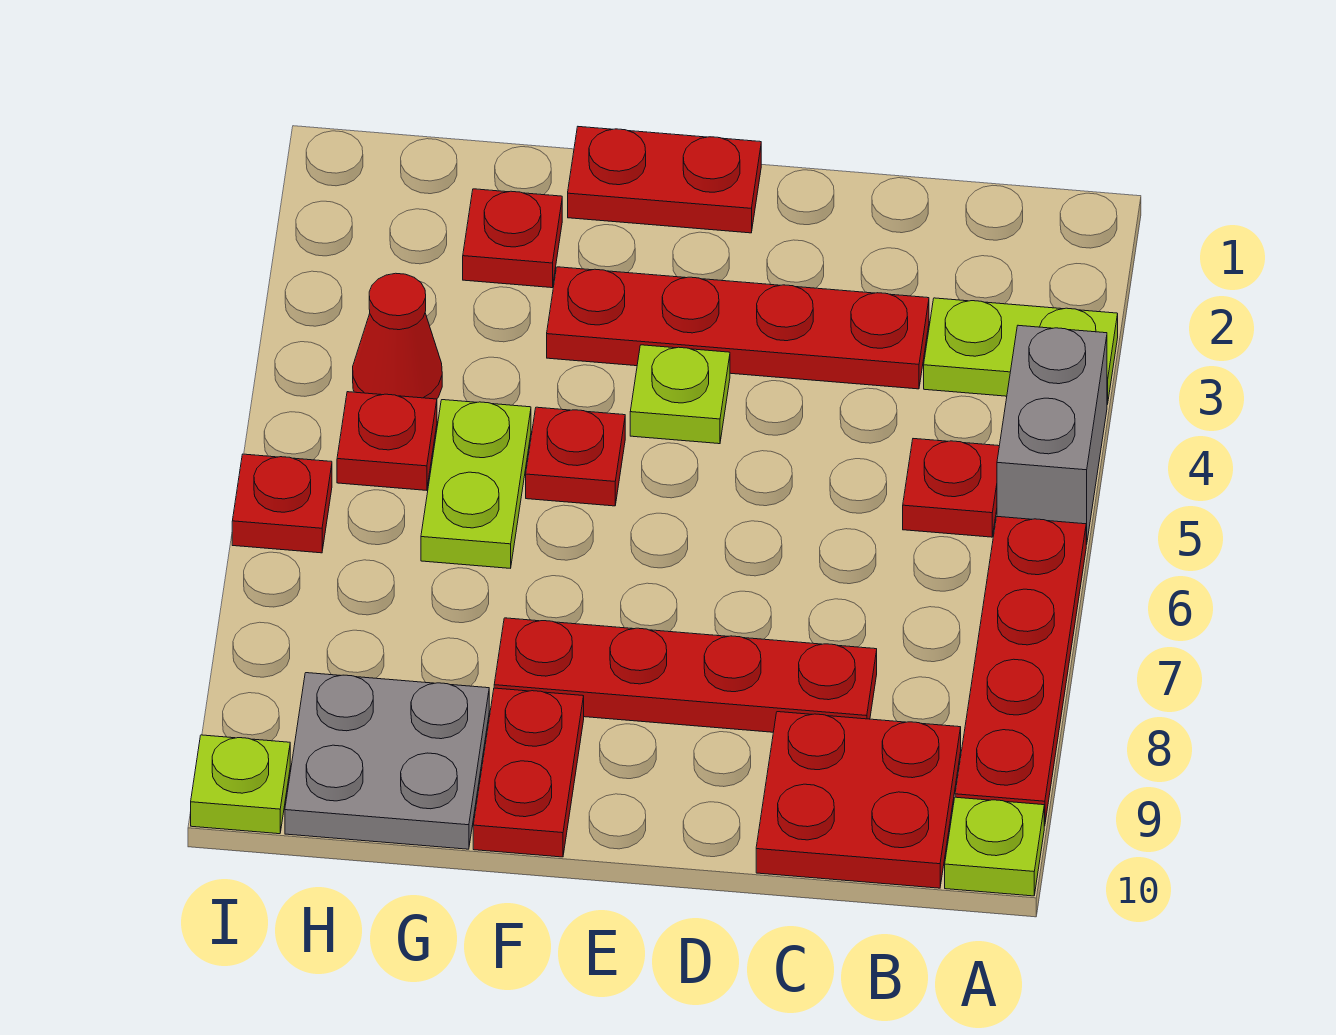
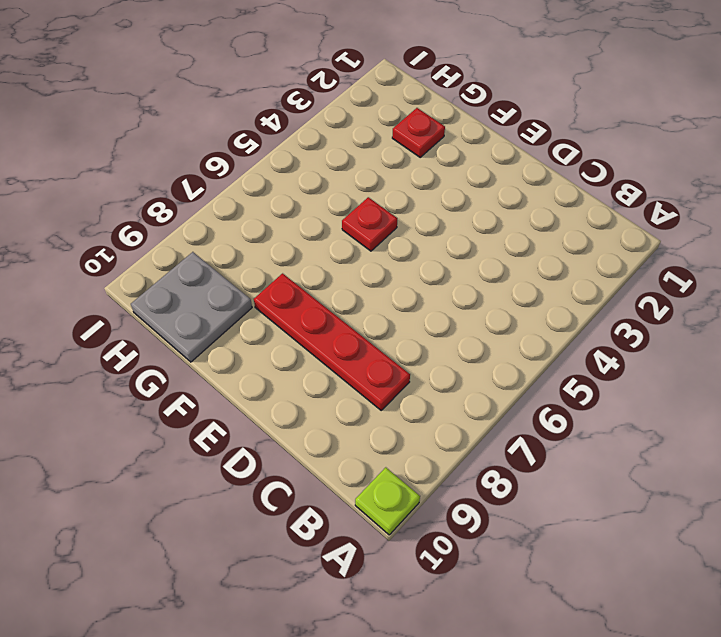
none -> lime 1x2 plate [924,298,1118,404]
none -> grey 1x2 brick [997,325,1107,545]
none -> red 1x4 plate [955,517,1086,826]

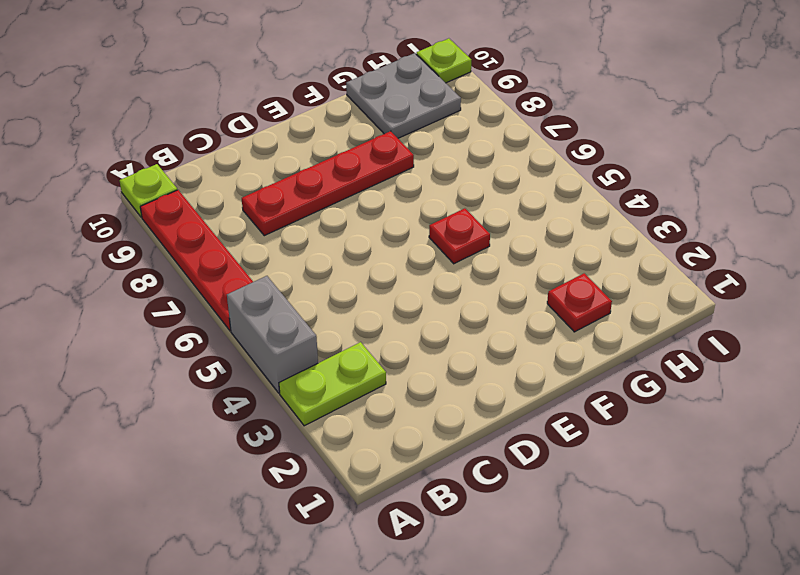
none -> red 1x1 plate [903,439,999,537]
none -> red 2x2 plate [756,712,961,888]
none -> red 1x4 plate [547,267,929,389]

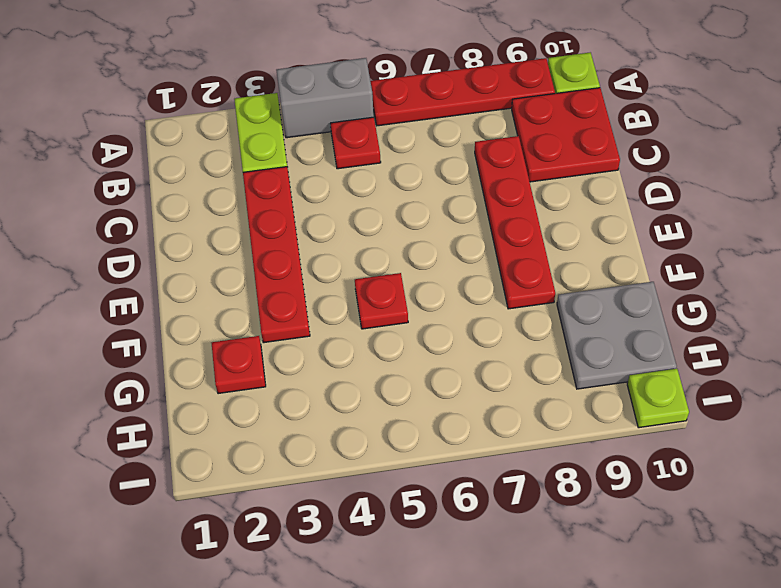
none -> red 1x2 plate [568,127,761,233]
none -> lime 1x1 plate [630,345,730,444]
none -> red 1x2 plate [473,688,584,857]

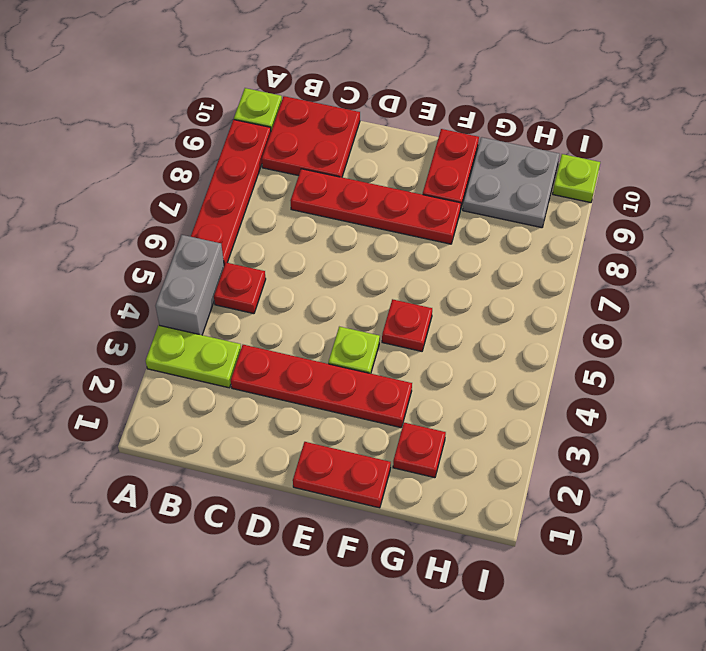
none -> lime 1x2 plate [421,400,531,568]
none -> red 1x1 cone [353,273,442,399]
none -> red 1x1 plate [337,392,437,490]

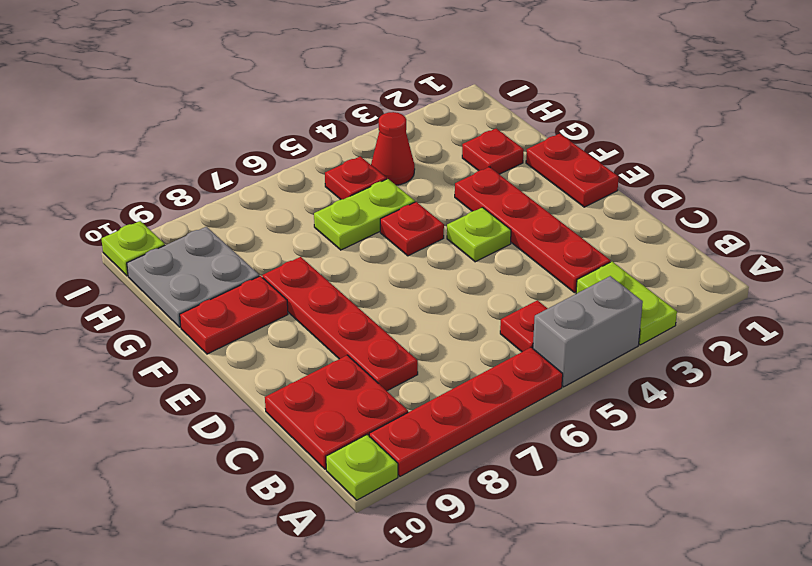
none -> red 1x1 plate [232,454,332,553]

